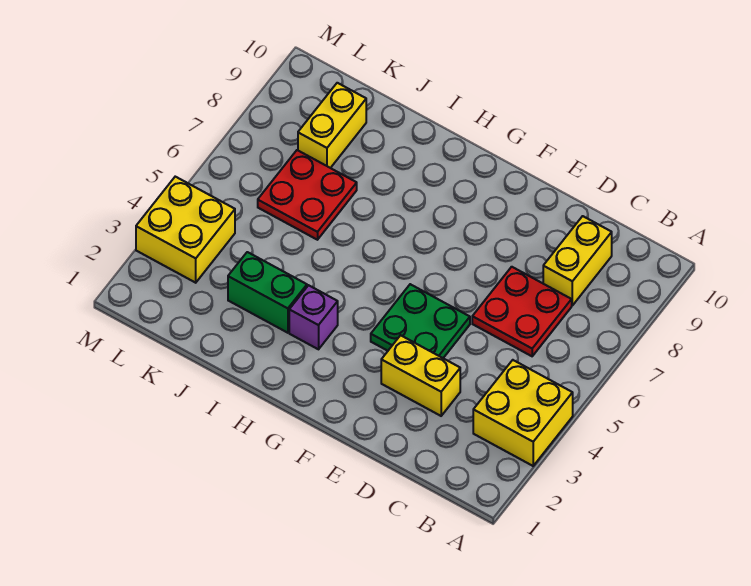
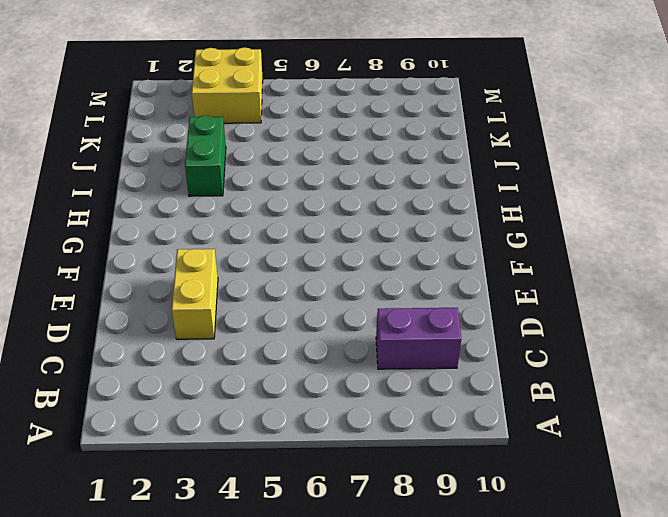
purple 1x2 brick [376,308,461,369] -> yellow 1x2 brick [543,216,612,305]
none -> yellow 2x2 brick [473,360,573,466]
none -> red 2x2 plate [472,267,572,356]

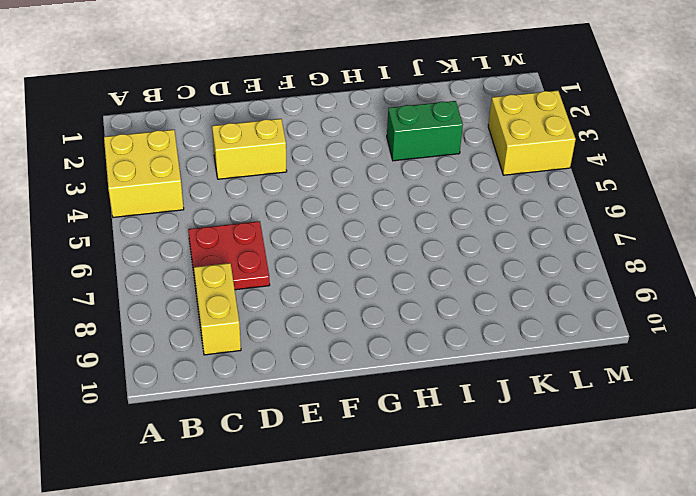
none -> green 2x2 plate [371,284,470,358]
none -> purple 1x1 brick [289,285,338,349]

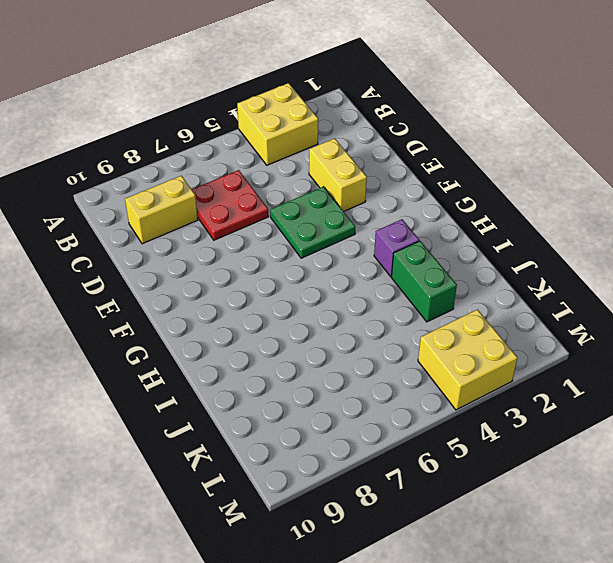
none -> red 2x2 plate [258,150,357,240]
none -> yellow 1x2 brick [298,83,366,168]

